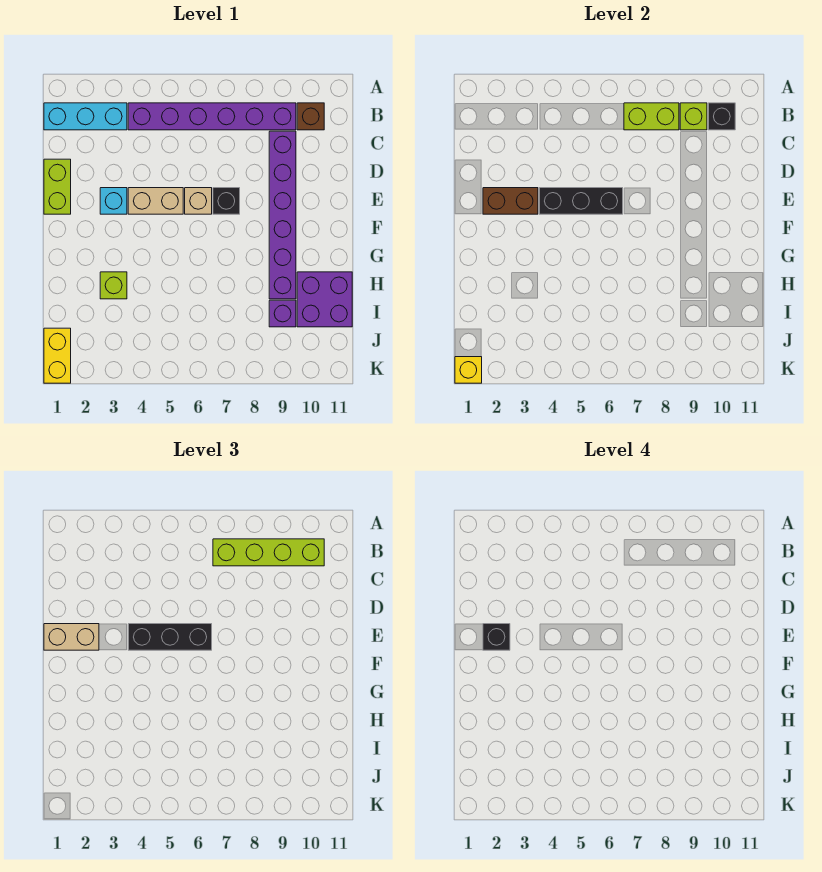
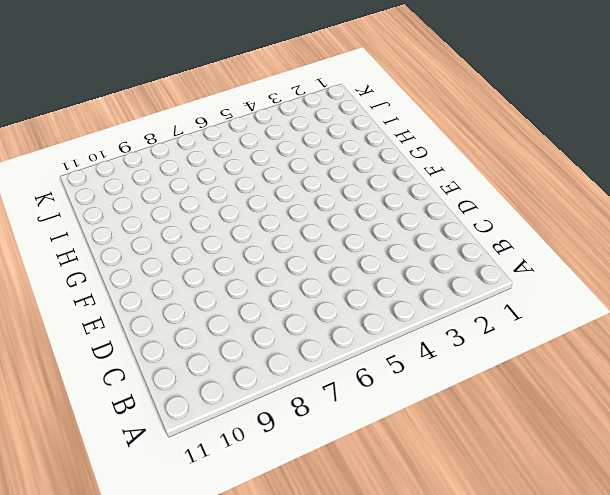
none -> cyan 1x3 brick [44,103,127,130]
none -> purple 1x6 brick [128,103,296,130]
none -> brown 1x1 brick [297,103,324,130]

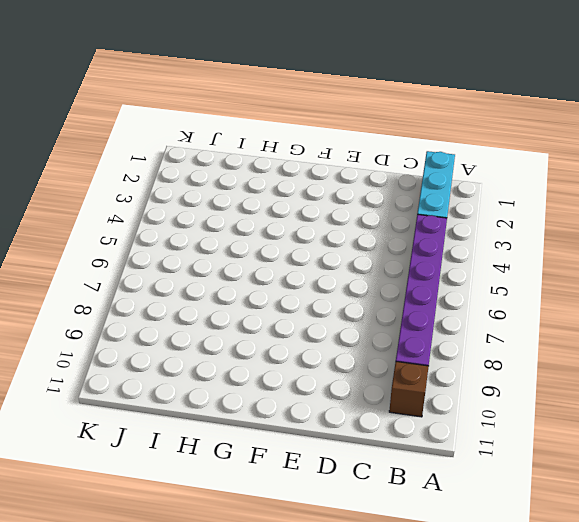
none -> purple 1x6 brick [269,131,296,299]
none -> lime 1x2 brick [44,159,71,214]
none -> cyan 1x1 brick [100,188,127,214]

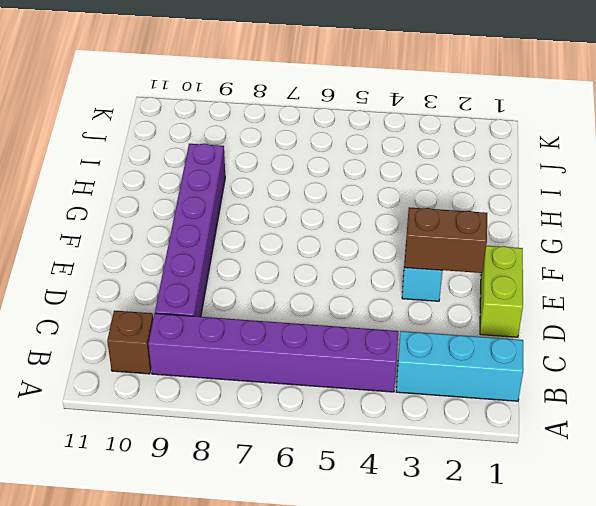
none -> tan 1x2 brick [128,188,183,214]
none -> tan 1x1 brick [185,188,212,214]
none -> black 1x1 brick [213,188,240,214]

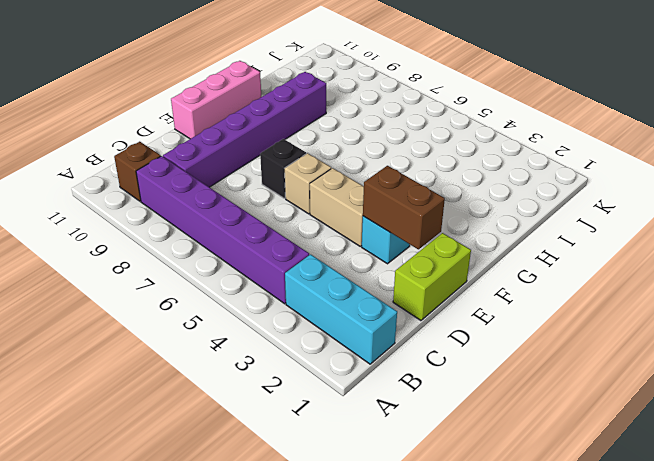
pink 1x3 brick [171,61,261,139] -> none
none -> lime 1x1 brick [100,272,127,299]
none -> purple 2x2 brick [297,272,352,327]
none -> purple 1x1 brick [269,300,296,327]

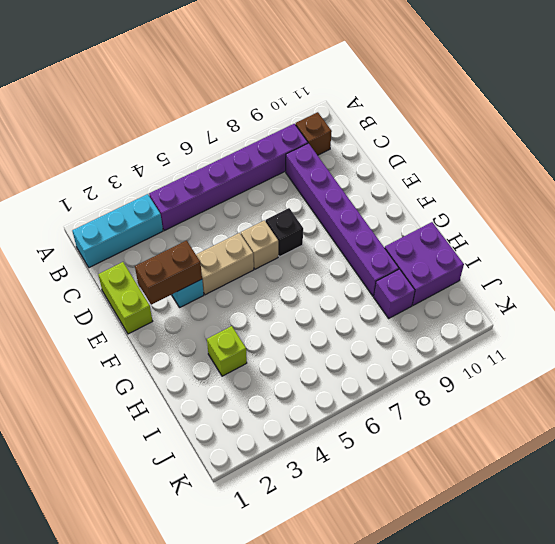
none -> yellow 1x2 brick [44,328,71,383]
none -> lime 1x2 brick [624,103,679,130]
none -> lime 1x1 brick [680,103,707,130]

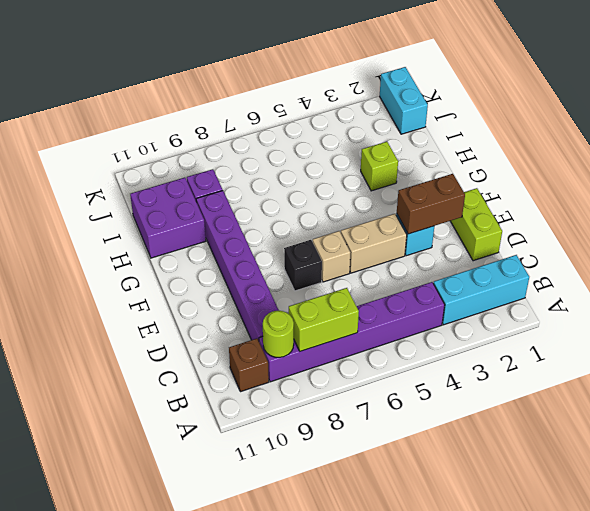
lime 1x1 round brick [263,311,294,358] -> lime 1x1 brick [680,103,707,130]
cyan 1x2 brick [380,67,428,134] -> yellow 1x2 brick [44,328,71,383]
none -> black 1x1 brick [708,103,735,130]
none -> black 1x3 brick [539,188,623,214]
none -> yellow 1x1 brick [455,357,482,383]

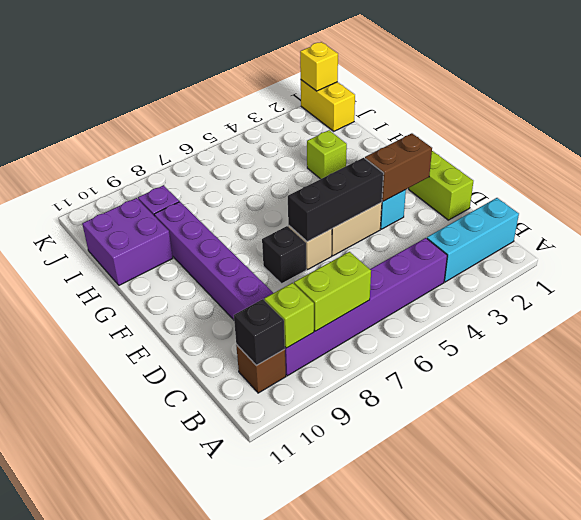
none -> lime 1x4 brick [213,539,324,566]
none -> tan 1x2 brick [44,624,99,650]
none -> black 1x3 brick [128,624,212,650]

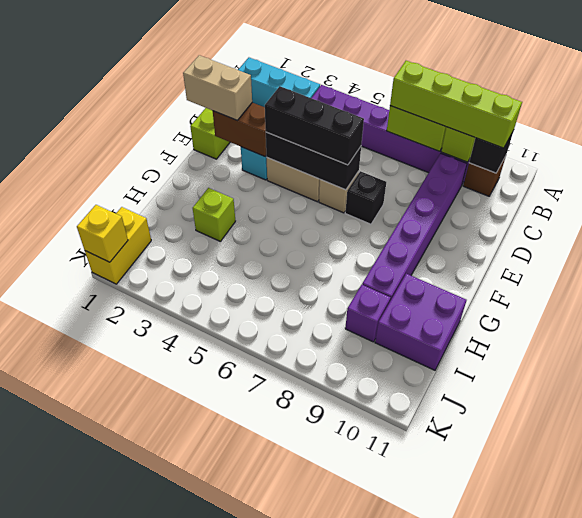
none -> black 1x1 brick [483,624,510,650]

